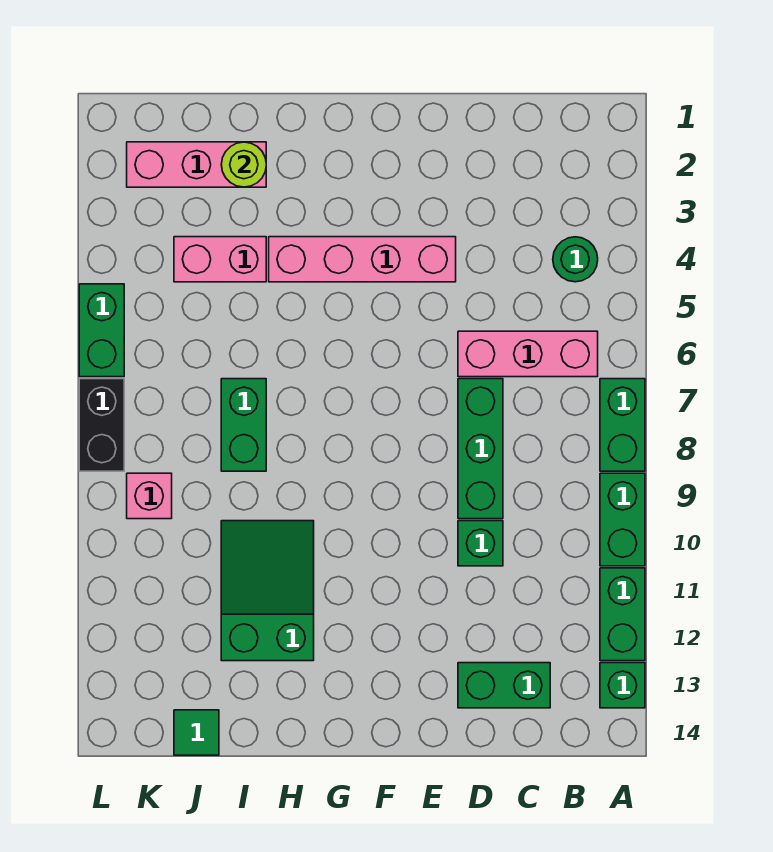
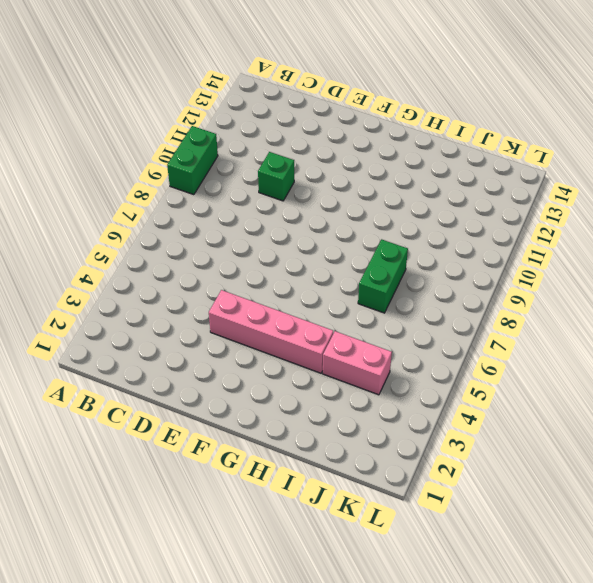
none -> green 1x2 brick [600,379,645,471]
none -> green 1x2 brick [600,568,645,661]
none -> green 1x1 brick [600,663,645,708]

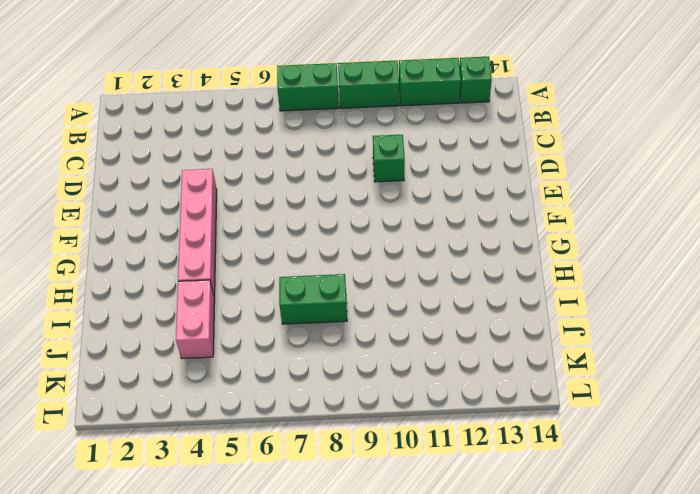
none -> green 1x1 round brick [553,237,598,282]
none -> pink 1x3 brick [458,331,598,377]
none -> green 1x2 brick [458,663,550,708]

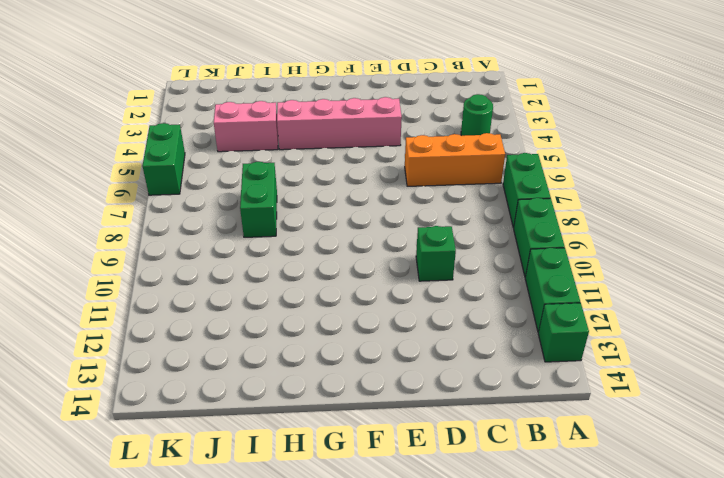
orange 1x3 brick [405,133,505,186] -> pink 1x3 brick [458,331,598,377]
none -> green 1x2 brick [458,663,550,708]
none -> green 1x3 brick [458,379,503,519]
none -> green 2x3 slope [221,521,314,661]

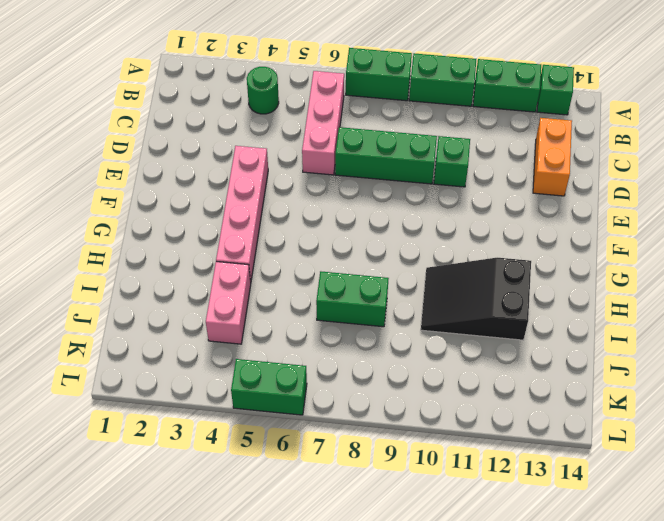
orange 1x2 brick [533,118,572,196] -> green 1x2 brick [458,663,550,708]
black 2x3 slope [421,258,531,340] -> green 2x3 slope [221,521,314,661]
none -> pink 1x3 brick [127,142,266,187]
none -> green 1x1 tile [174,710,219,755]
none -> pink 1x1 brick [127,473,172,519]

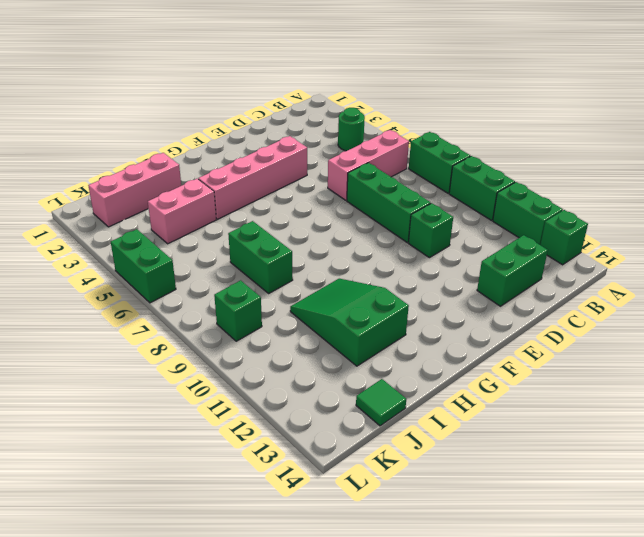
green 1x1 brick [214,280,262,341] -> pink 1x1 brick [127,473,172,519]
none -> black 1x2 brick [79,379,124,471]
none -> lime 1x1 round brick [221,142,266,187]

